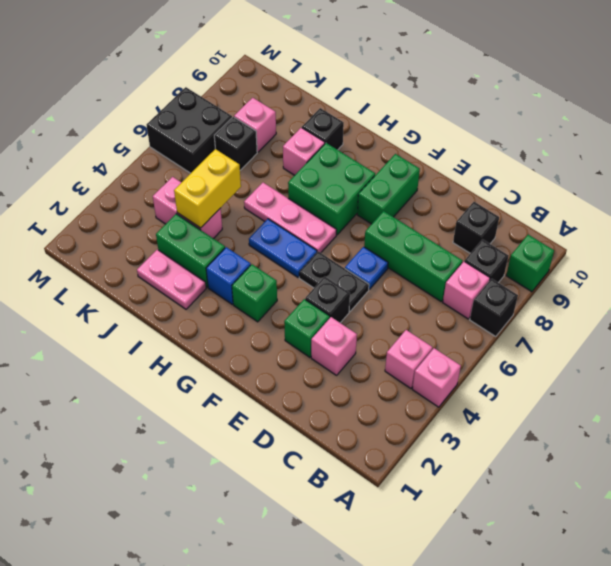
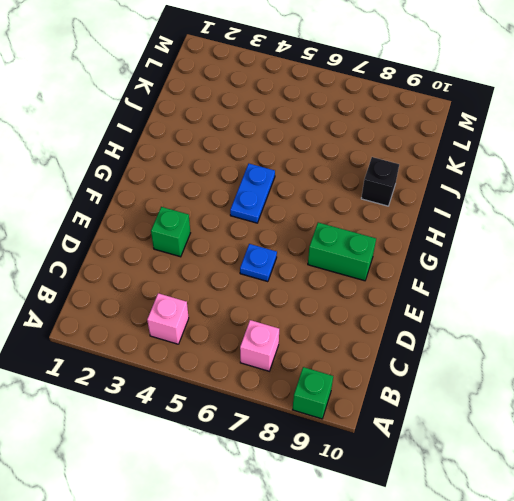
none -> pink 1x1 brick [412,348,461,407]
none -> black 1x1 brick [470,279,518,337]
none -> black 1x1 brick [465,240,509,283]

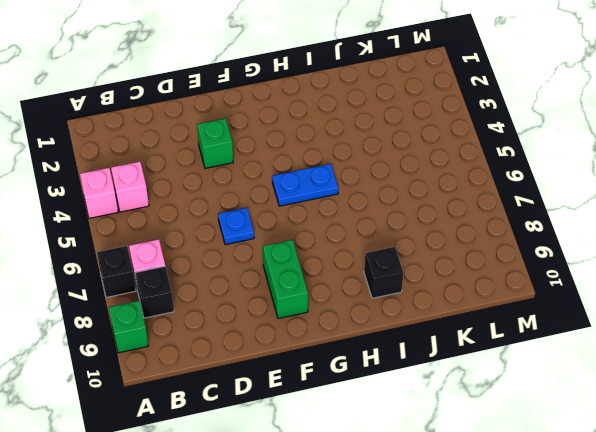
none -> green 1x3 brick [364,211,463,301]
none -> black 1x1 brick [453,202,499,253]
none -> pink 1x1 brick [311,317,357,375]

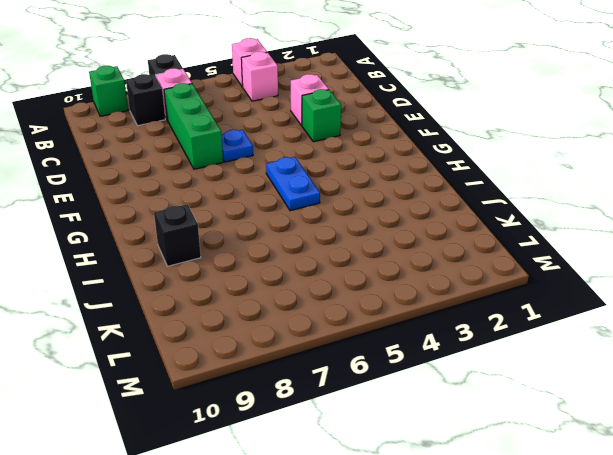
none -> black 1x1 brick [453,202,499,253]
none -> black 1x1 brick [305,277,350,323]
none -> black 1x2 plate [299,252,369,312]

